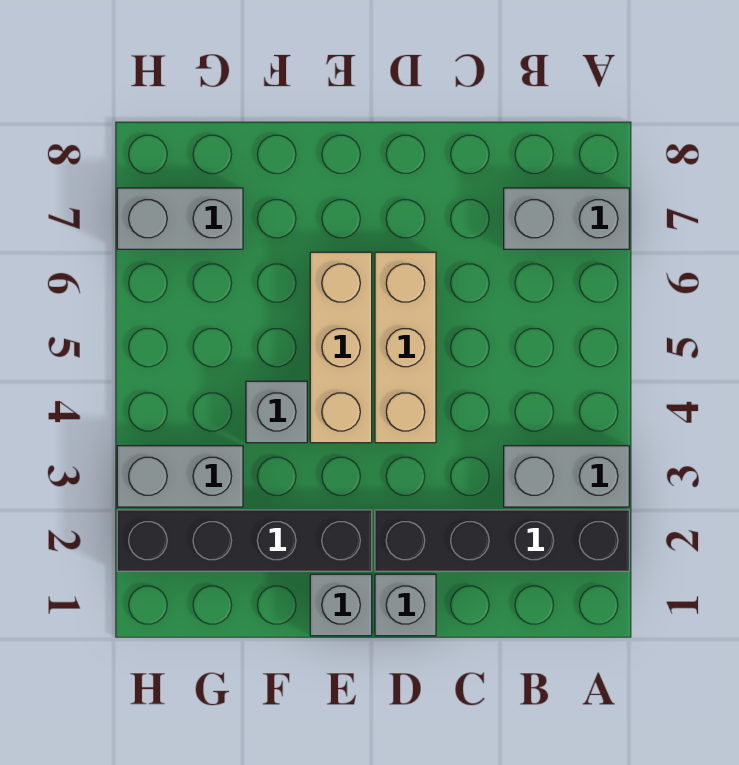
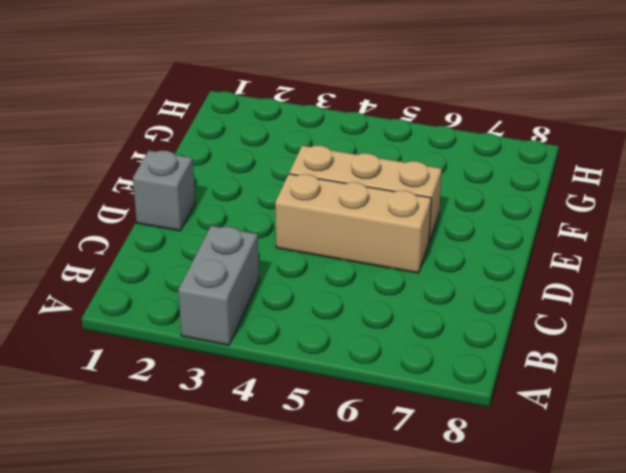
none -> black 1x4 brick [375,510,629,571]
none -> grey 1x2 brick [504,188,629,249]

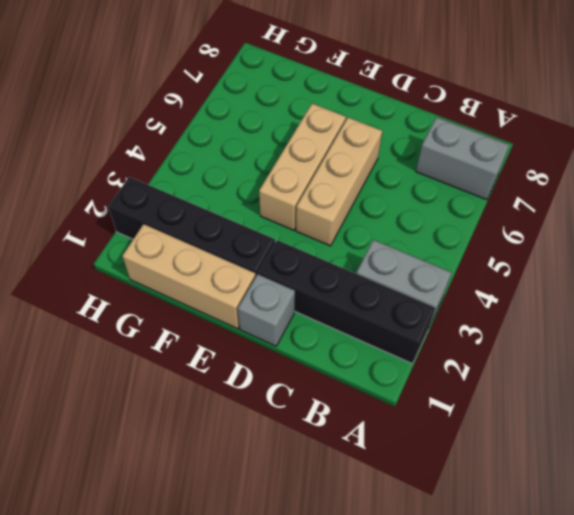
tan 1x3 brick [122,224,256,329] -> grey 1x1 brick [310,574,372,636]
none -> grey 1x1 brick [246,381,307,443]
none -> grey 1x2 brick [117,446,243,507]

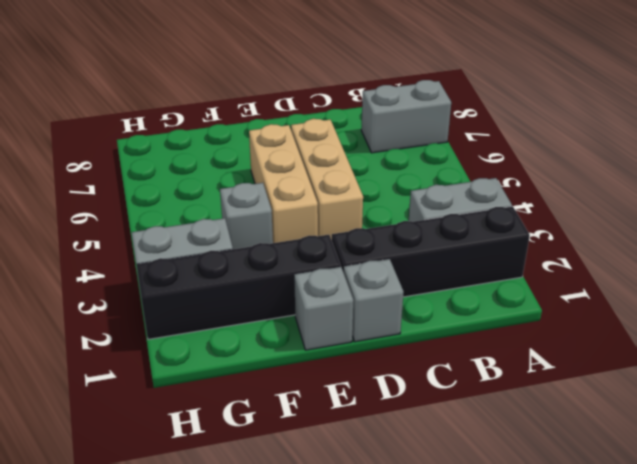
none -> grey 1x2 brick [117,188,243,249]

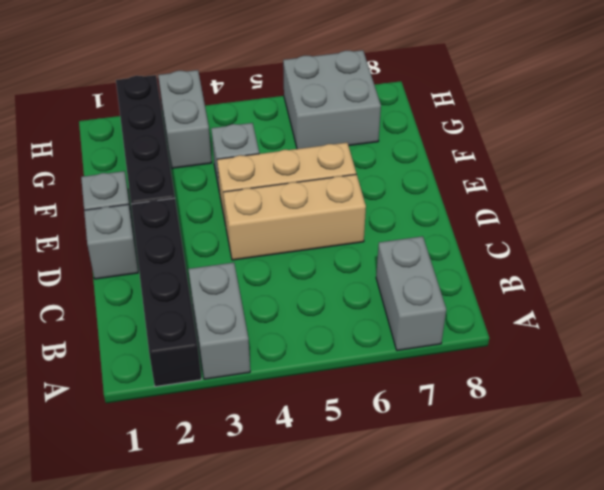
grey 2x2 brick [283,50,381,149] -> grey 1x2 brick [117,188,243,249]

